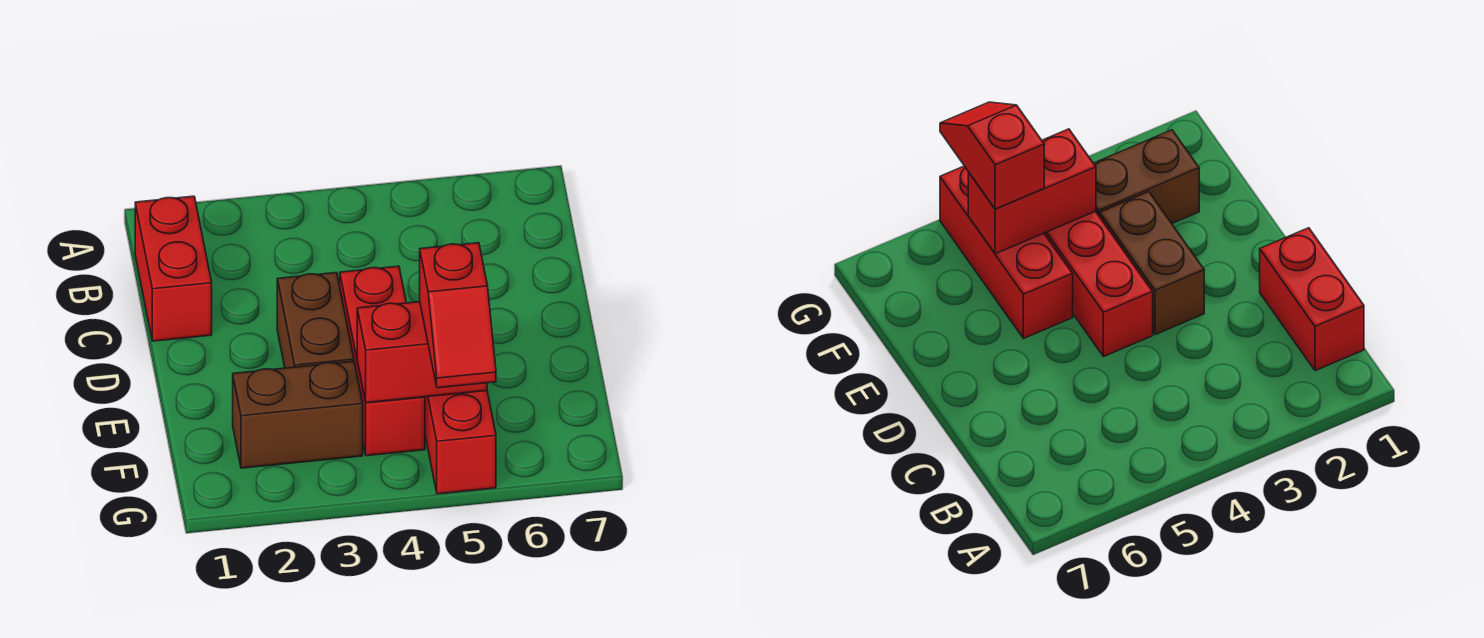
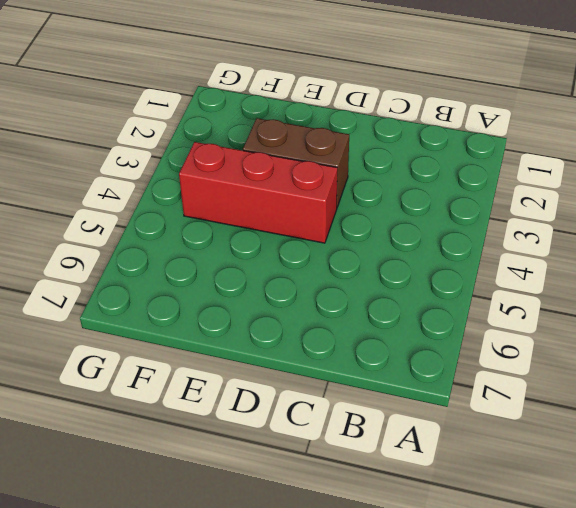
none -> red 1x2 brick [135,196,212,341]
none -> red 1x3 brick [425,391,496,494]

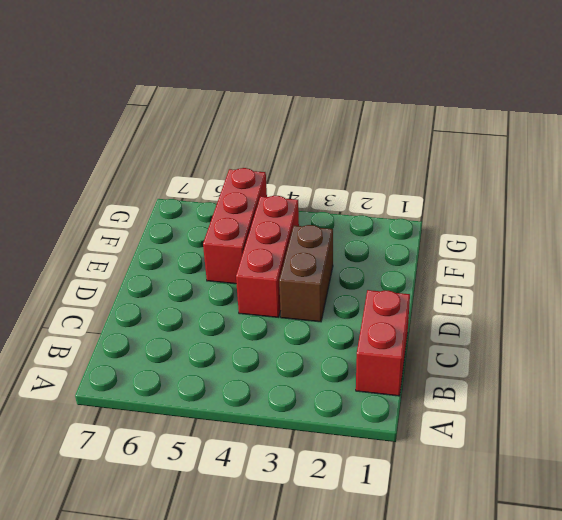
none -> brown 1x2 brick [233,361,363,468]
none -> red 1x2 brick [357,302,487,403]

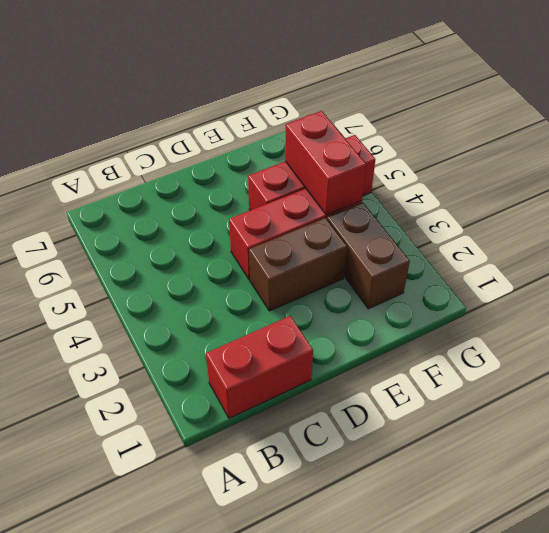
none -> red 1x2 slope [420,243,496,388]

